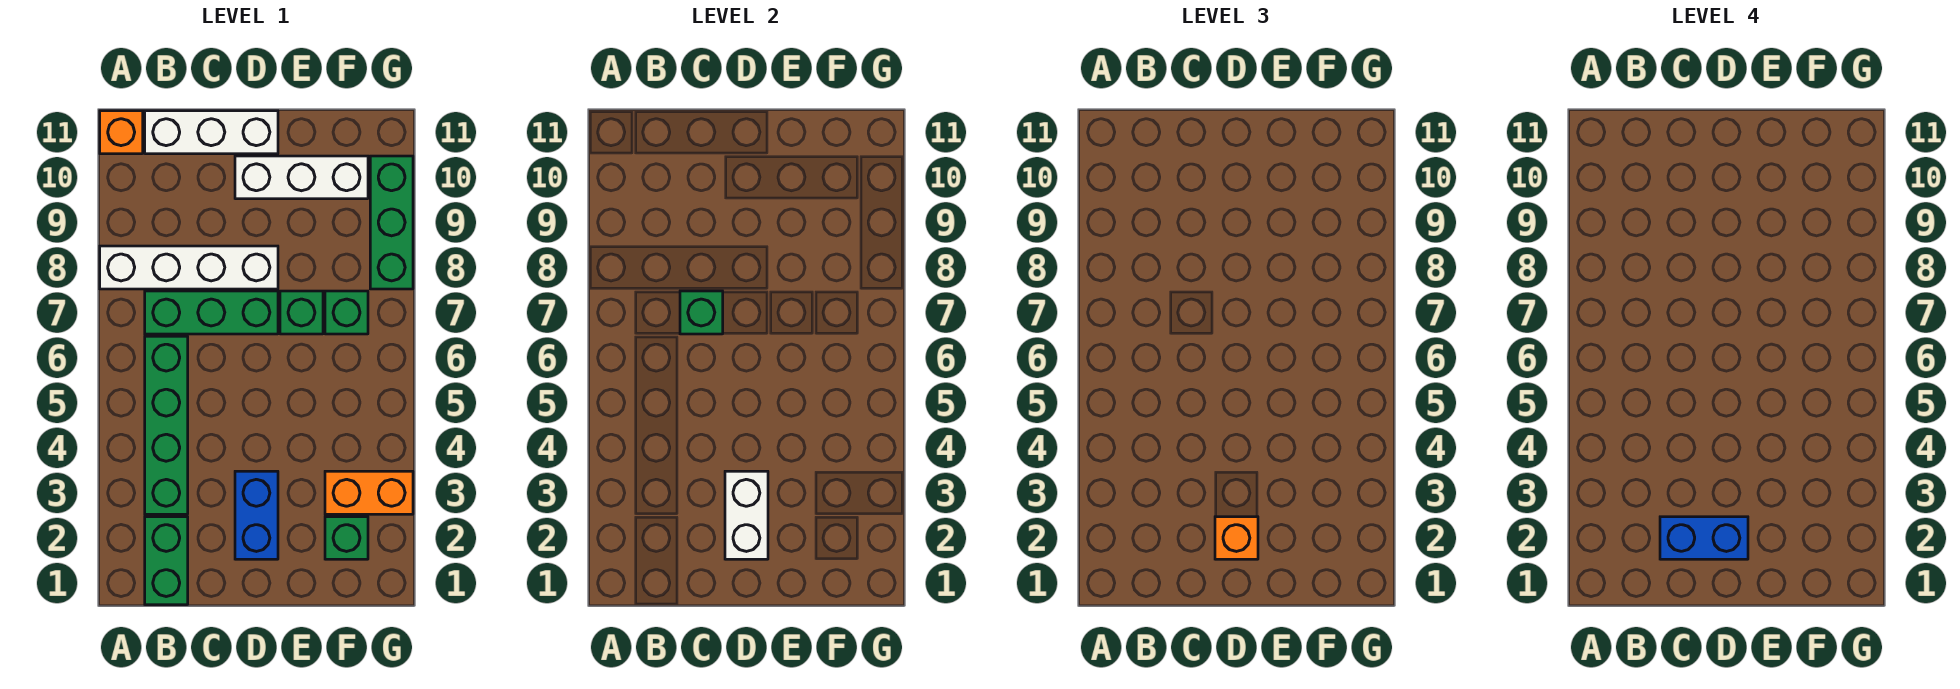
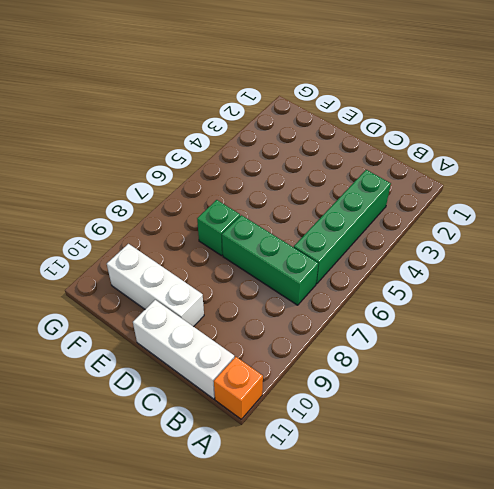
none -> white 1x4 brick [100,246,278,289]
none -> green 1x2 brick [145,517,188,605]
none -> blue 1x2 brick [235,471,278,559]

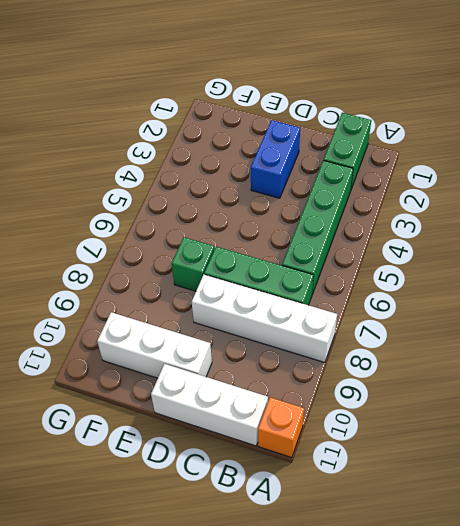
none -> green 1x1 brick [325,517,368,559]
none -> orange 1x2 brick [325,471,413,514]
none -> green 1x1 brick [325,291,368,334]

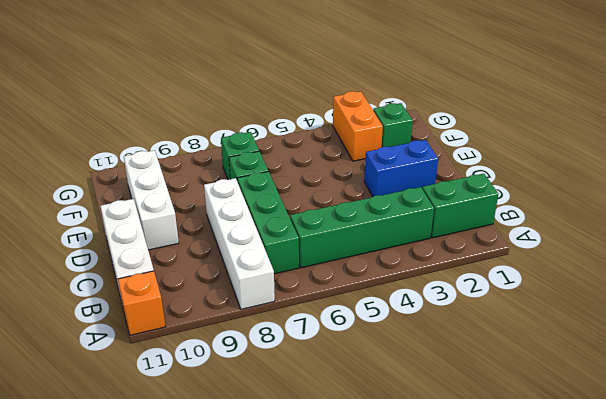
none -> green 1x3 brick [370,156,413,289]
none -> green 1x1 brick [680,291,723,334]
none -> white 1x2 brick [725,471,768,559]

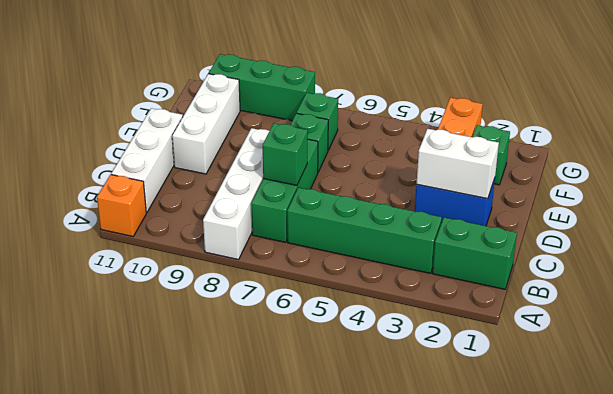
none -> orange 1x1 brick [1215,517,1258,559]
none -> blue 1x2 brick [1660,517,1748,559]

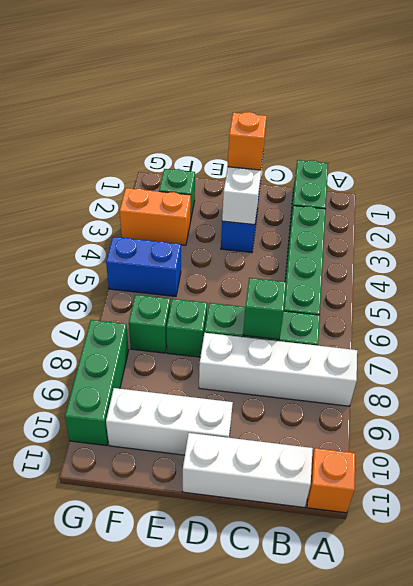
blue 1x2 brick [106,237,181,297] -> blue 1x2 brick moved to [1660,517,1748,559]

